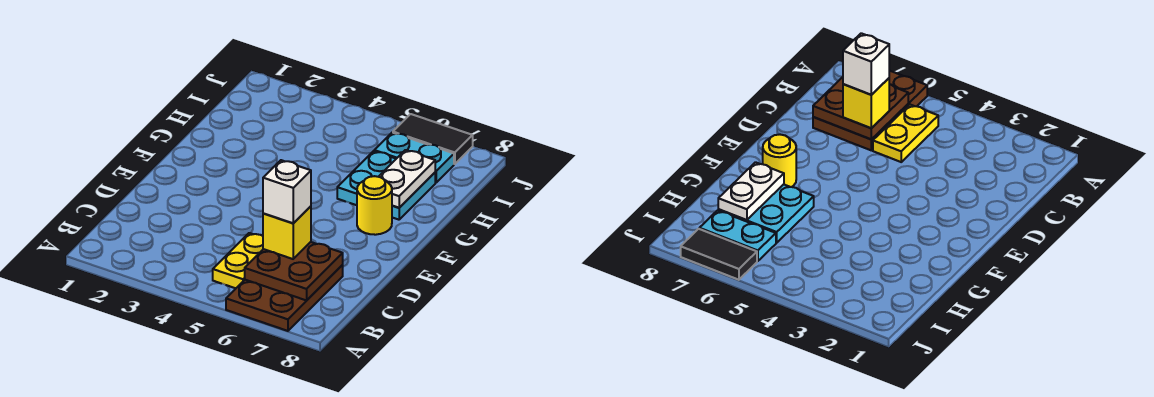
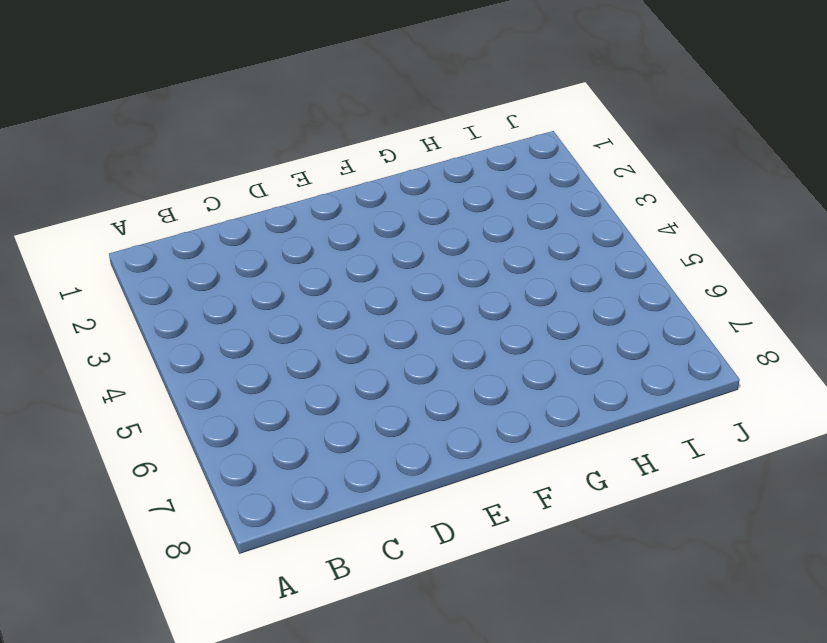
none -> brown 2x3 plate [226,265,343,331]
none -> yellow 1x2 plate [213,233,263,288]

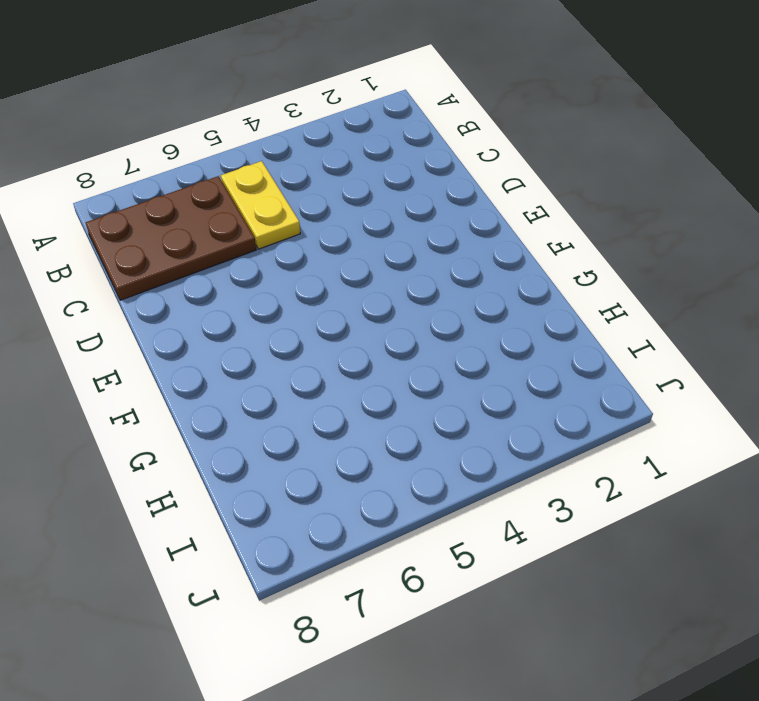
brown 2x3 plate [86,176,256,300] -> brown 2x3 plate turned to [226,265,343,331]
none -> yellow 1x1 round brick [357,176,392,235]
none -> cyan 2x2 plate [337,151,435,220]

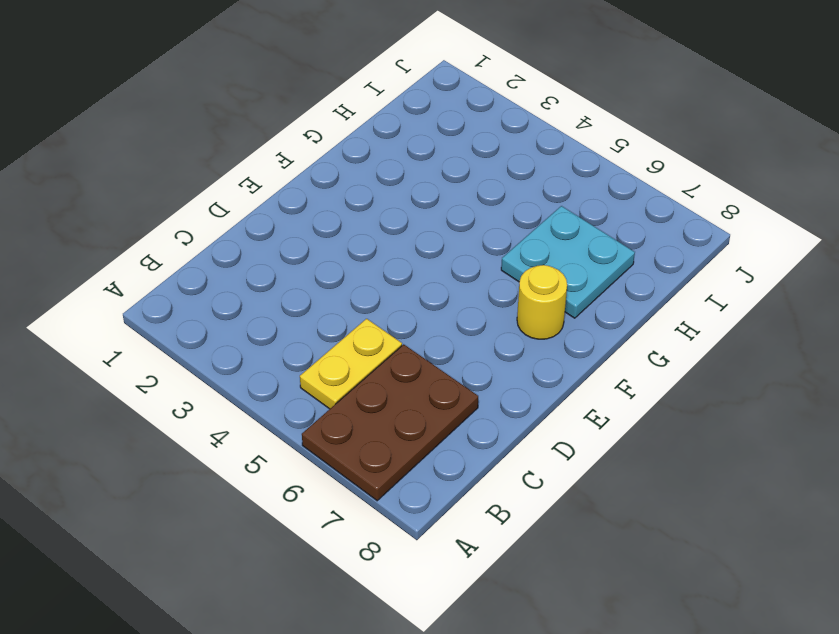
none -> cyan 1x2 plate [374,133,454,182]
none -> black 1x2 tile [393,114,473,164]

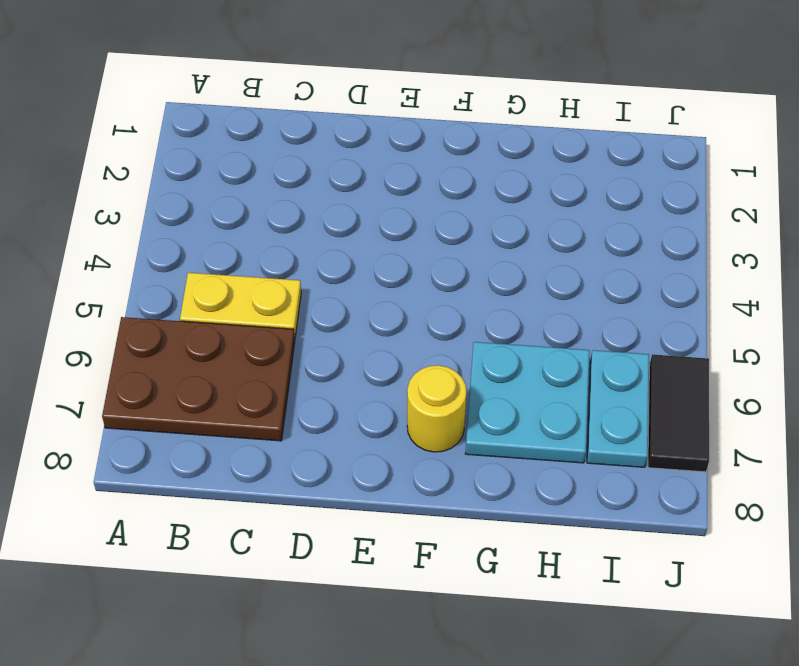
none -> brown 2x2 plate [245,242,343,300]
none -> white 1x2 plate [379,150,435,208]

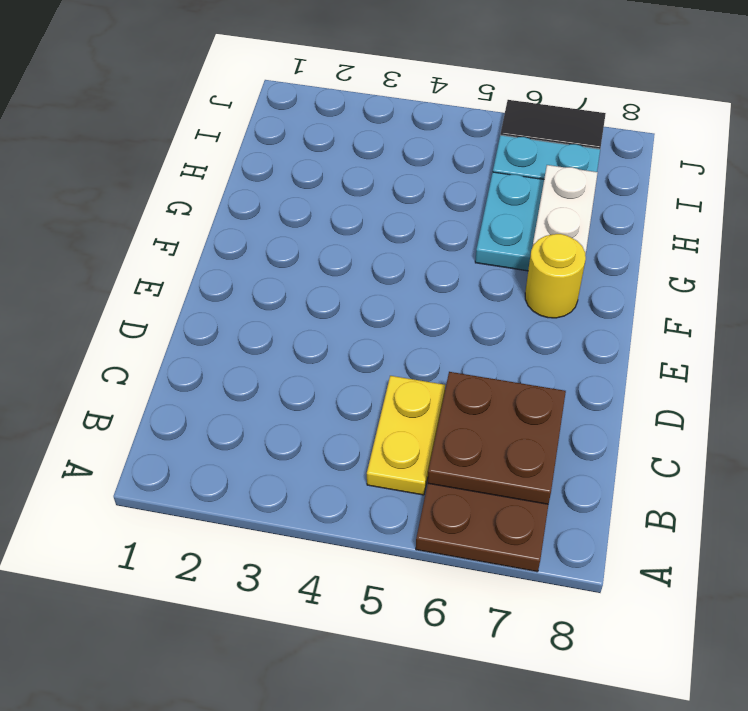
none -> yellow 1x1 brick [263,206,311,259]
none -> white 1x1 brick [263,160,311,223]

